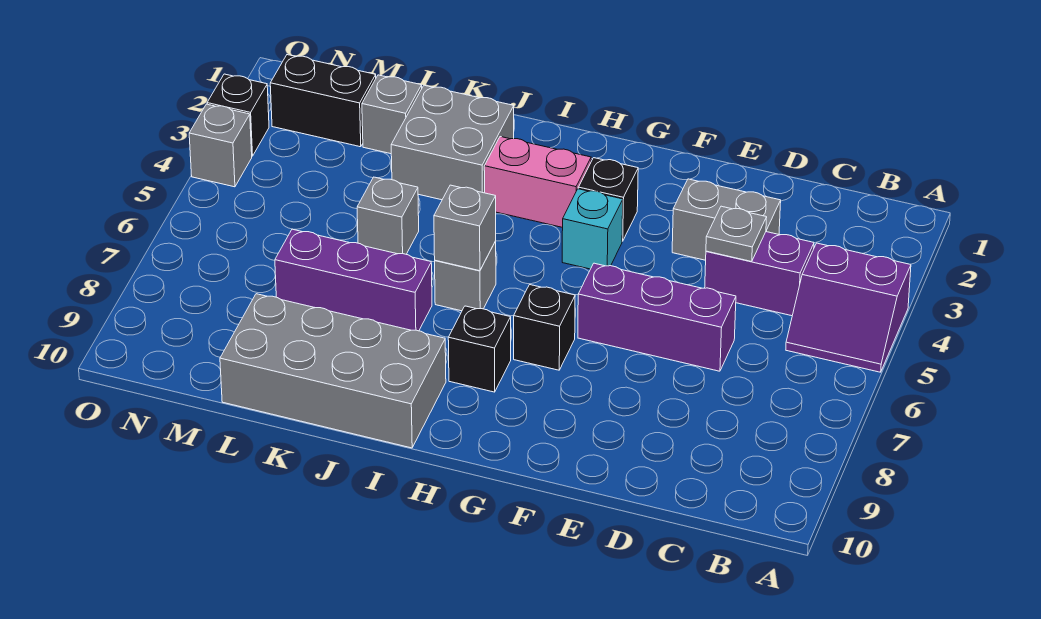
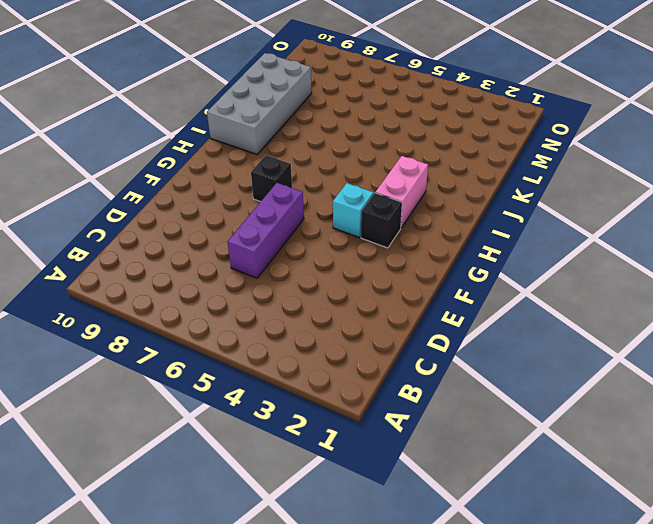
none -> purple 2x2 slope [786,243,911,372]
none -> purple 1x2 brick [705,232,814,316]
none -> grey 1x2 brick [672,179,781,260]

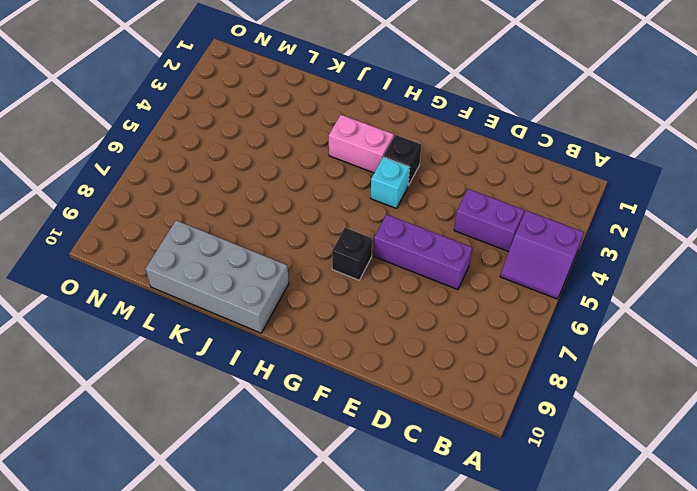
none -> grey 1x2 brick [672,179,781,260]
none -> black 1x1 brick [448,306,511,392]
none -> grey 1x1 brick [435,241,496,311]

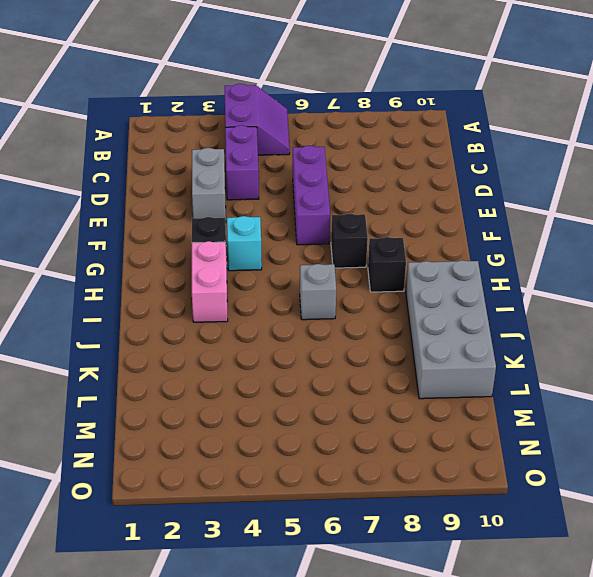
none -> grey 2x2 brick [391,85,514,200]
none -> purple 1x3 brick [275,229,432,331]
none -> grey 1x1 brick [357,177,419,254]

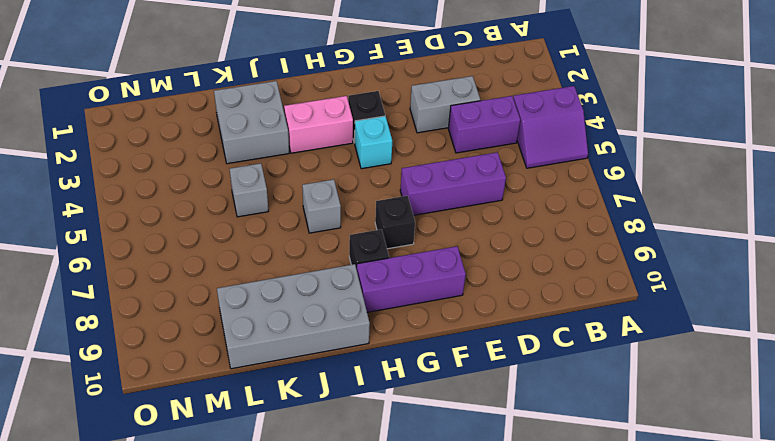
purple 1x3 brick [357,246,466,312] -> purple 1x3 brick moved to [275,229,432,331]
none -> grey 1x1 brick [362,75,422,154]
none -> black 1x2 brick [270,55,376,147]
none -> black 1x1 brick [207,74,269,156]

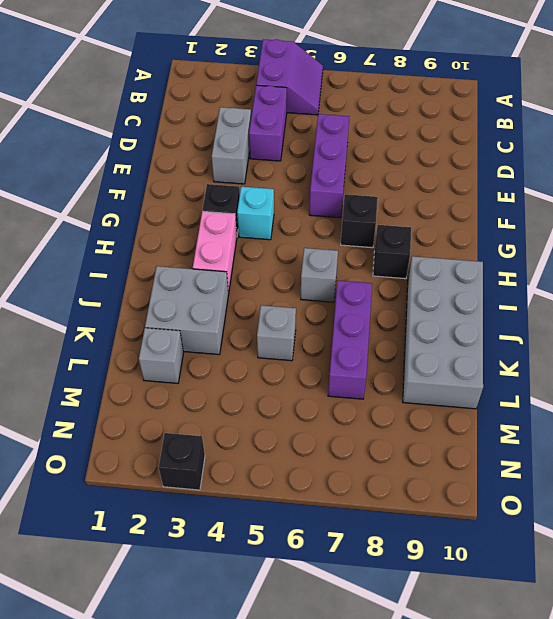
none -> black 1x2 brick [270,55,376,147]
none -> grey 1x1 brick [189,104,252,187]
none -> grey 1x1 plate [706,206,767,262]

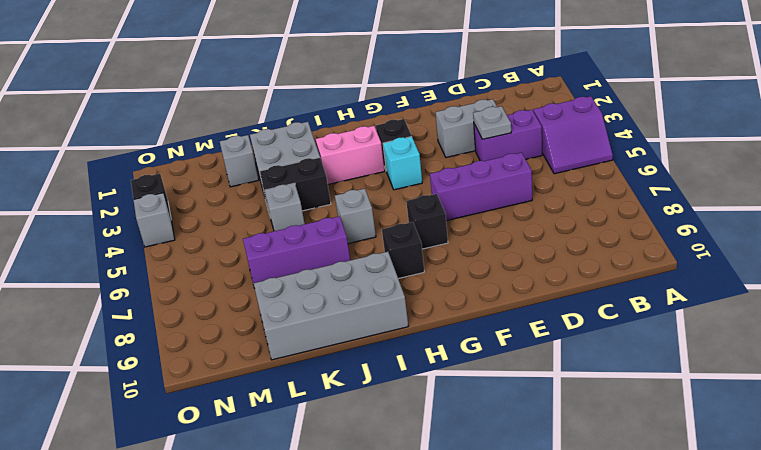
black 1x2 brick [260,157,331,214] -> black 1x2 brick moved to [270,55,376,147]
none -> grey 1x1 brick [434,185,496,271]

